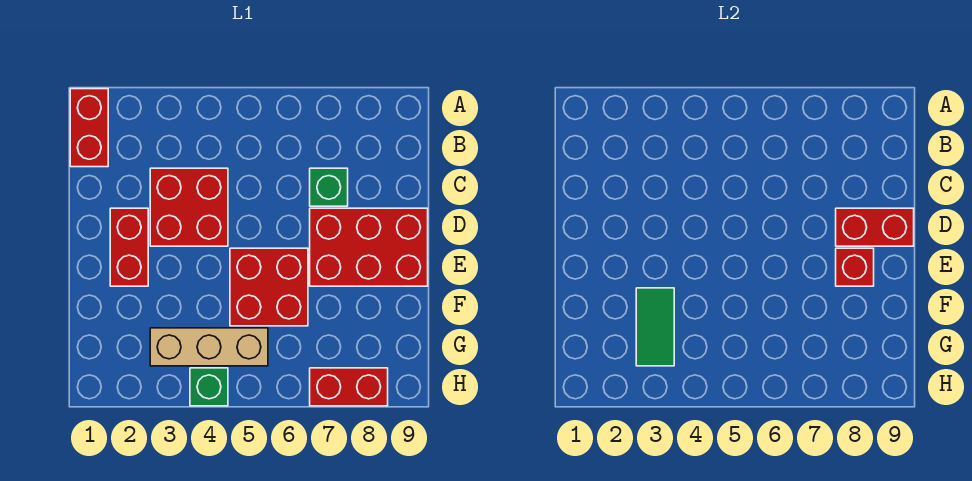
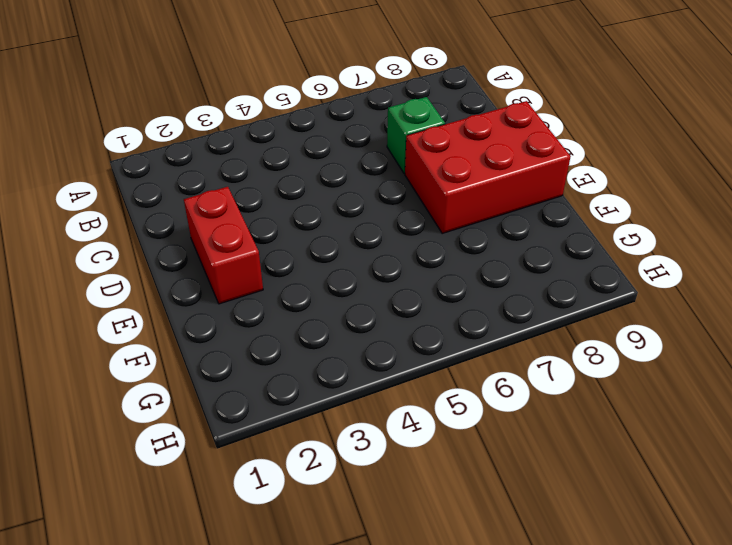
none -> red 1x2 brick [70,89,108,167]
none -> red 2x2 brick [150,168,228,246]
none -> red 2x2 brick [230,248,308,326]

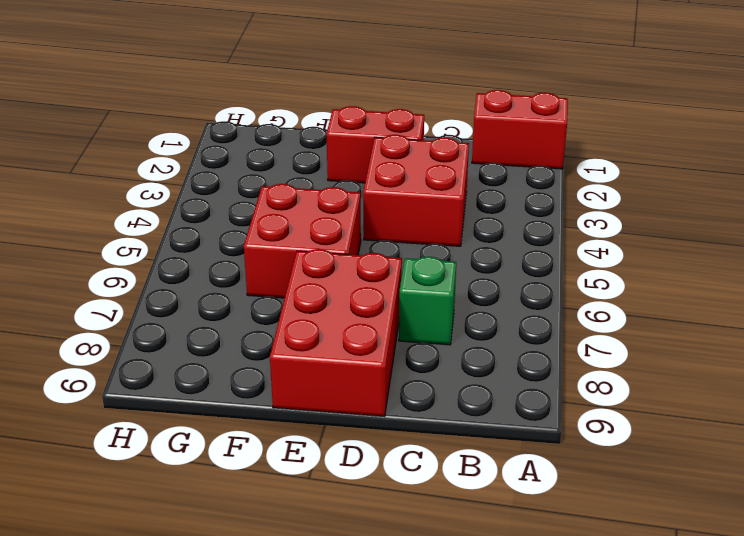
none -> tan 1x3 brick [150,328,268,366]
none -> green 1x1 brick [190,368,228,406]
none -> red 1x2 brick [310,368,388,406]

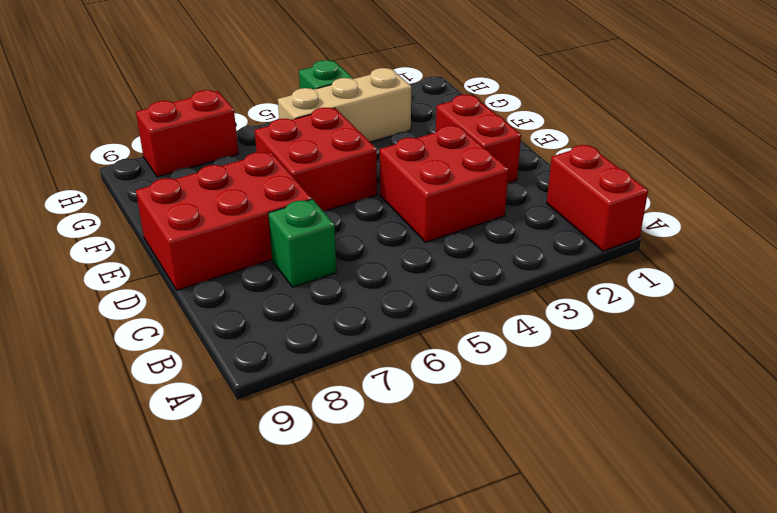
none -> red 1x2 brick [836,208,914,246]
none -> red 1x1 brick [836,248,874,286]
none -> green 1x2 tile [636,288,674,366]

